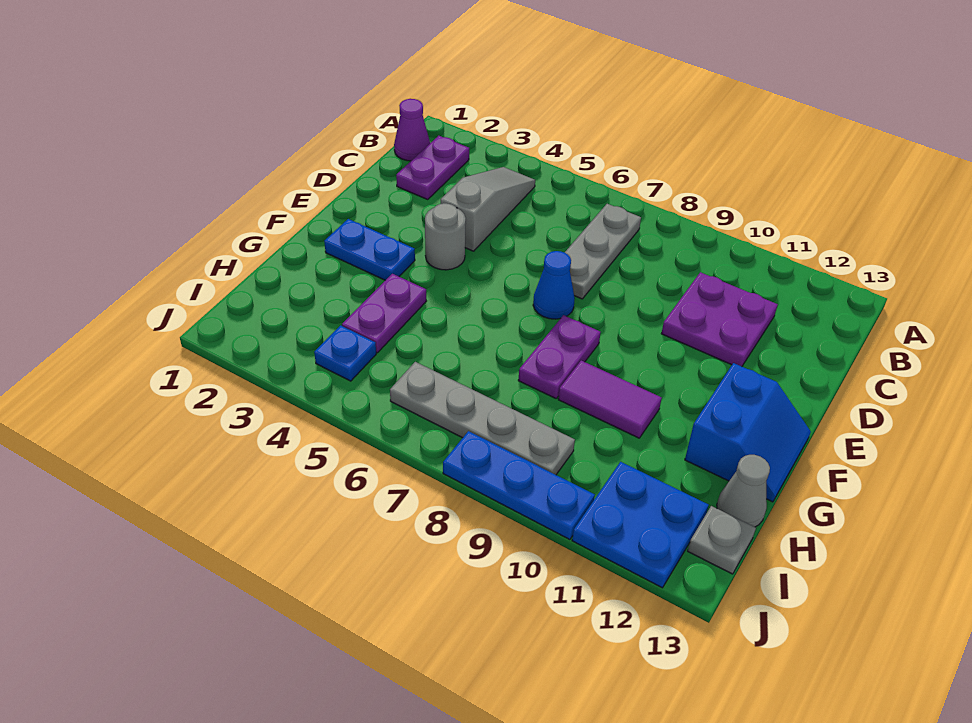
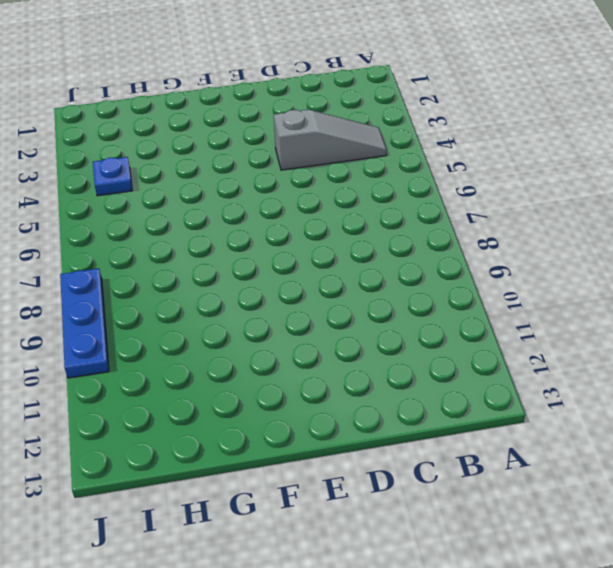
none -> purple 1x1 cone [394,99,430,161]
none -> purple 1x2 plate [396,136,469,199]
none -> grey 1x3 plate [565,204,641,299]

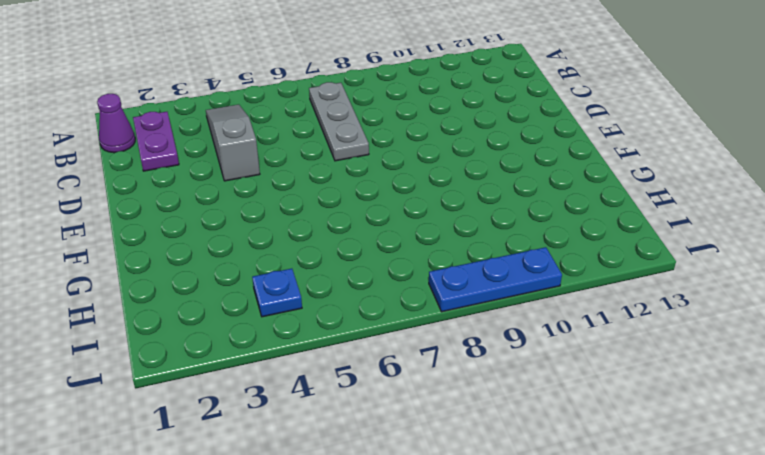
none -> purple 2x2 plate [661,272,778,366]
none -> grey 1x1 round brick [425,203,466,270]
none -> blue 1x1 cone [533,251,575,319]

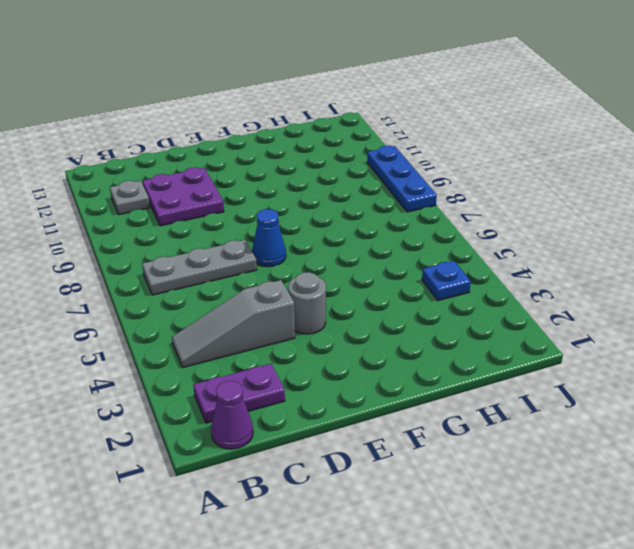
grey 1x1 plate [110,181,150,215] -> grey 1x1 plate moved to [688,506,756,574]
none -> blue 1x2 plate [324,219,415,280]
none -> purple 1x2 plate [518,315,601,398]
none -> blue 2x2 slope [685,363,811,502]

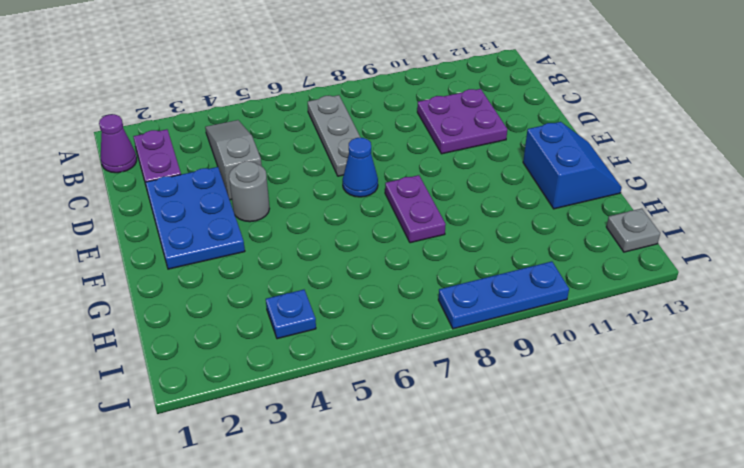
blue 2x3 plate [146,167,245,269] -> blue 1x2 plate [324,219,415,280]
none -> purple 1x2 plate [342,274,426,353]
none -> purple 1x2 tile [558,361,662,438]
none -> grey 1x1 cone [717,455,770,527]

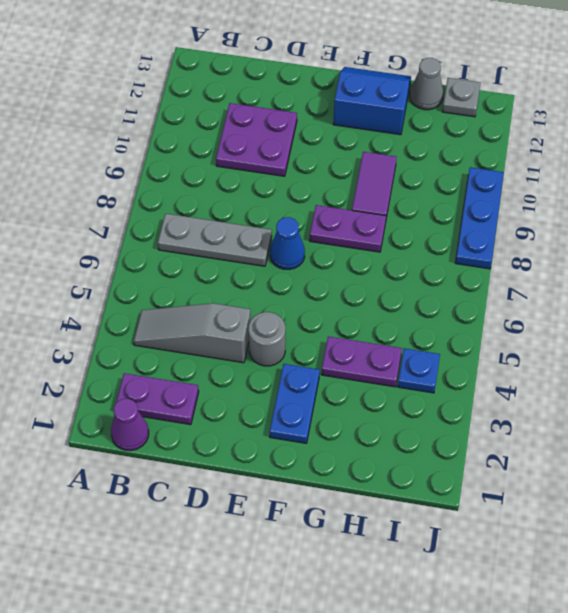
none -> grey 1x4 plate [390,362,575,475]
none -> blue 2x2 plate [572,462,709,588]

